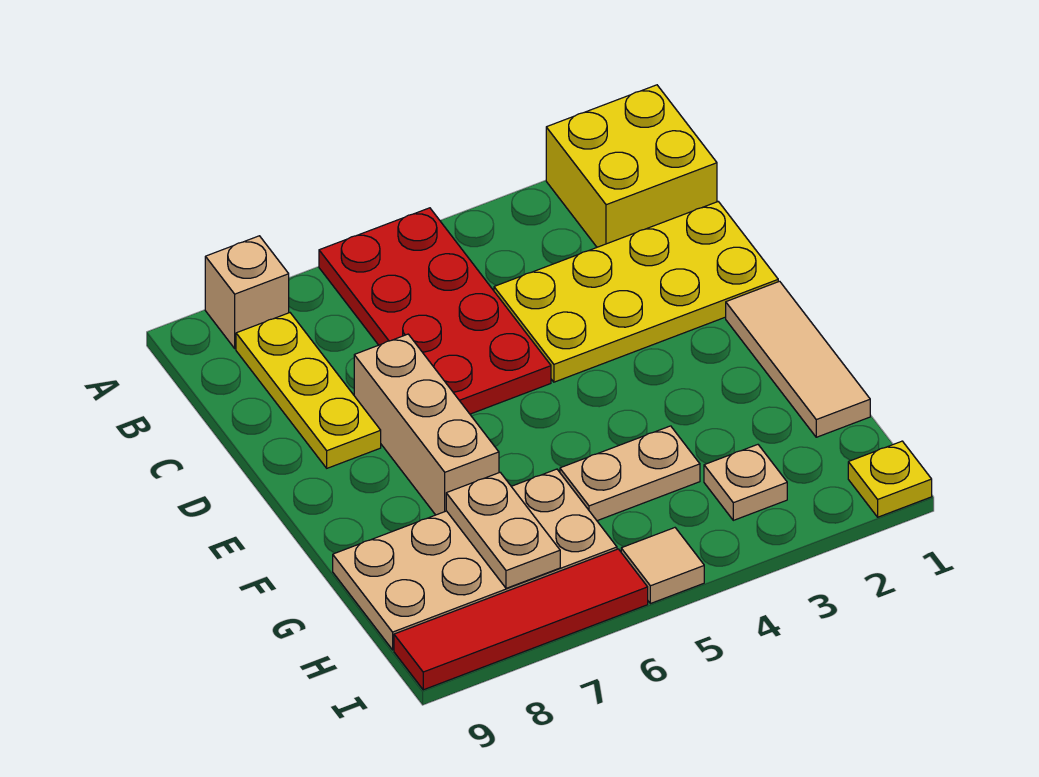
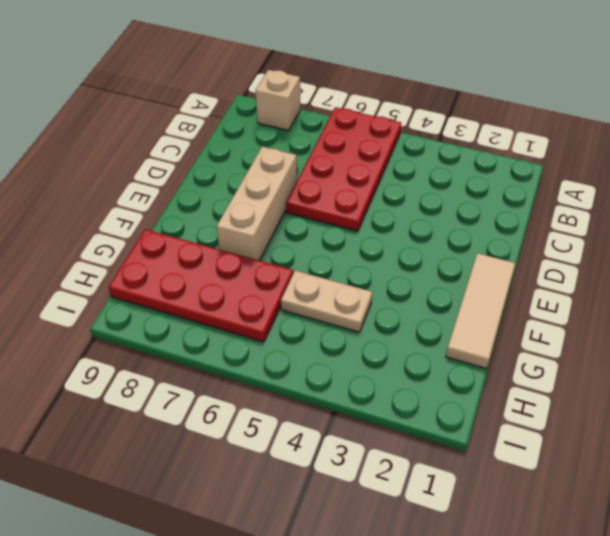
red 2x4 plate [108,229,293,342] -> tan 2x4 plate [333,469,617,650]
none -> yellow 2x2 brick [546,85,717,247]
none -> yellow 1x3 plate [236,313,381,468]
none -> yellow 2x4 plate [494,202,778,382]

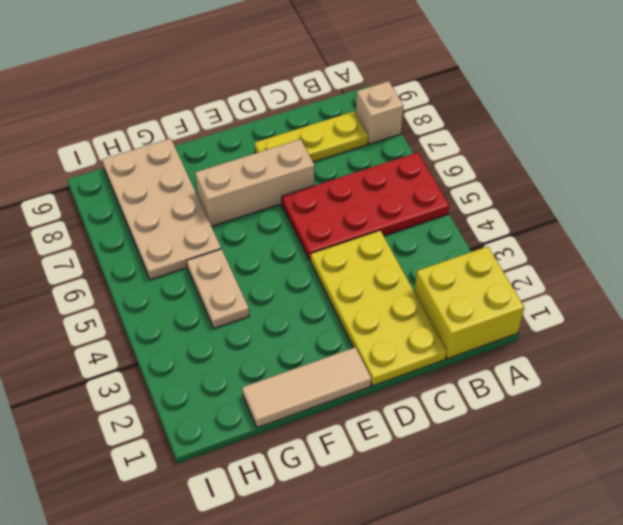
none -> tan 1x1 plate [704,445,787,520]
none -> yellow 1x1 plate [848,441,932,517]
none -> tan 1x1 tile [621,528,704,604]

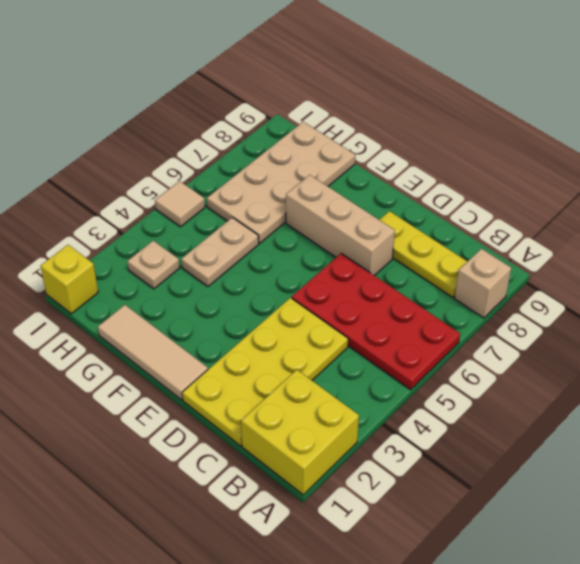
yellow 1x1 brick [40,245,98,314] -> yellow 1x1 plate [848,441,932,517]
none -> red 1x4 tile [394,549,648,690]
none -> tan 1x2 plate [446,473,560,588]

